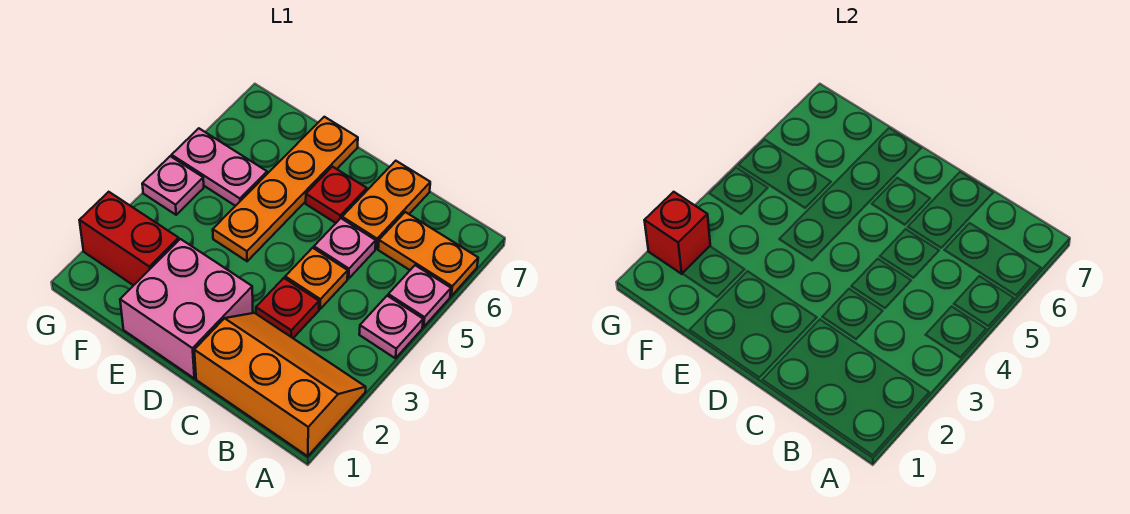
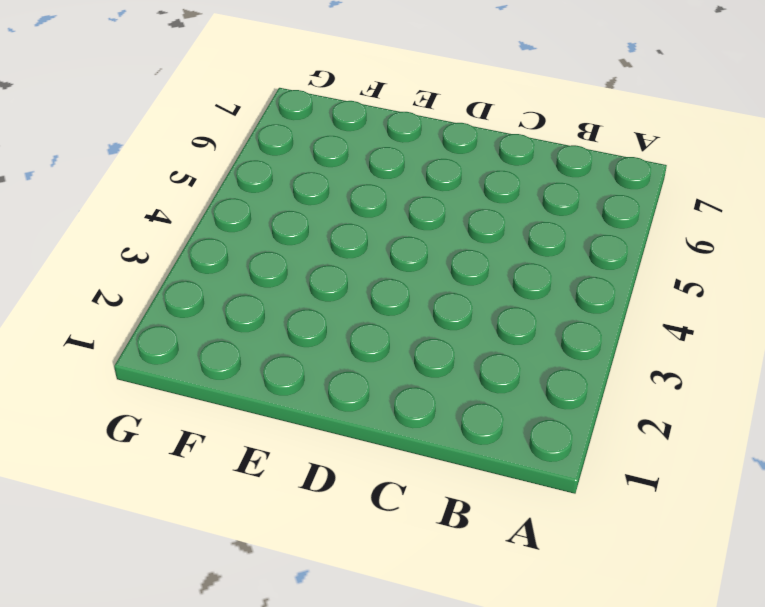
none -> orange 2x3 slope [194,313,366,456]
none -> pink 1x1 plate [359,296,423,358]
none -> pink 1x1 plate [388,265,451,327]

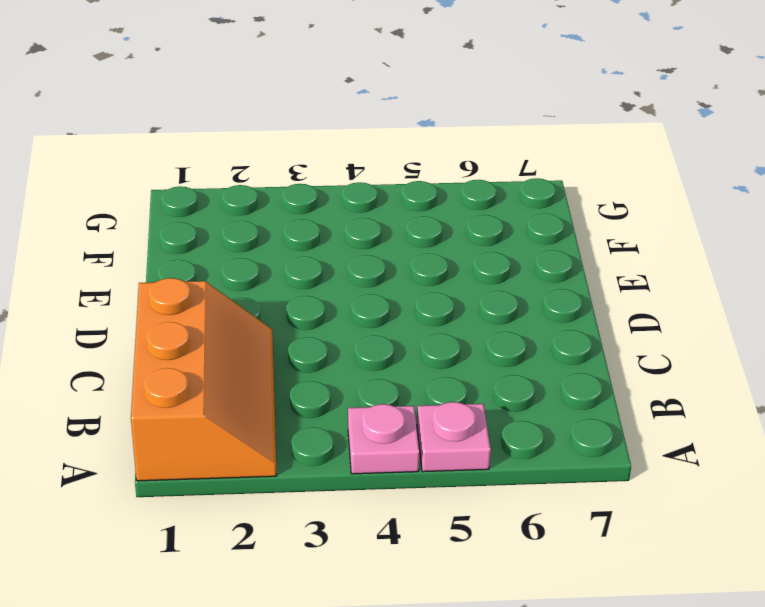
none -> orange 1x2 plate [378,212,478,296]
none -> red 1x1 plate [256,278,319,338]
none -> orange 1x1 plate [285,248,348,309]

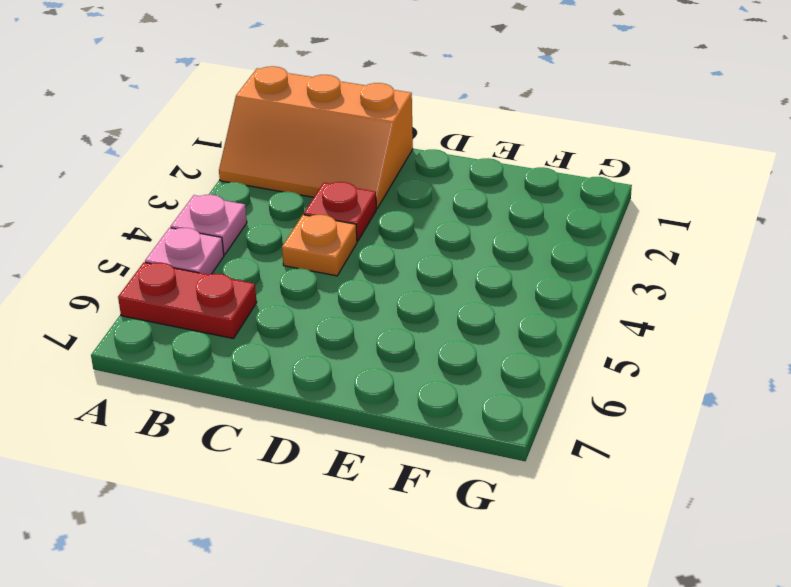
red 1x2 plate [118,262,257,339] -> orange 1x2 plate [378,212,478,296]
none -> pink 1x1 plate [314,218,376,279]
none -> orange 1x2 plate [342,161,430,249]
none -> pink 2x2 brick [120,239,253,378]

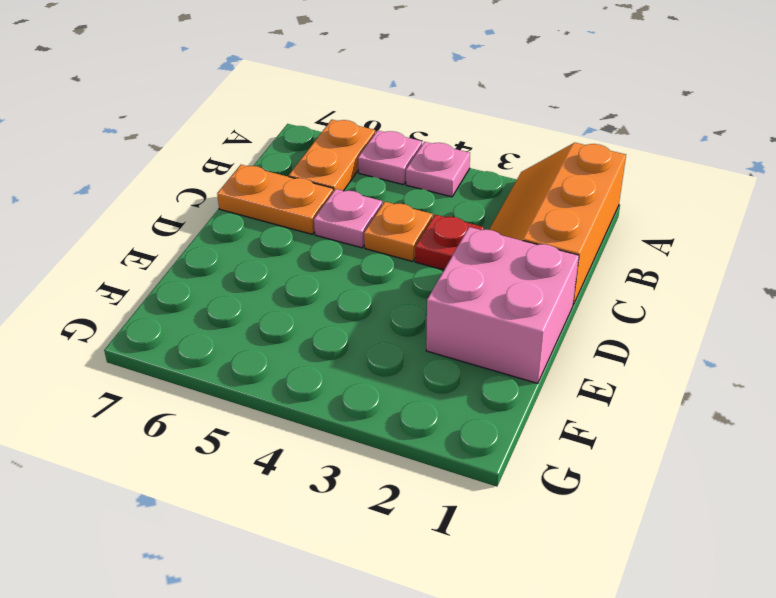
none -> red 1x1 plate [306,167,367,223]
none -> orange 1x4 plate [213,117,358,261]
none -> red 1x2 brick [79,192,179,285]

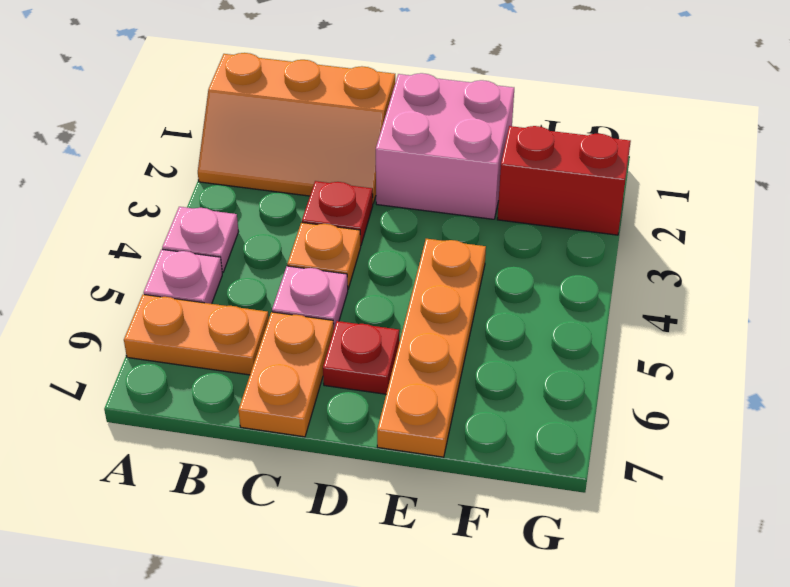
none -> pink 1x2 plate [172,128,267,206]
none -> pink 1x1 plate [142,156,204,215]
none -> red 1x1 brick [644,192,710,274]

